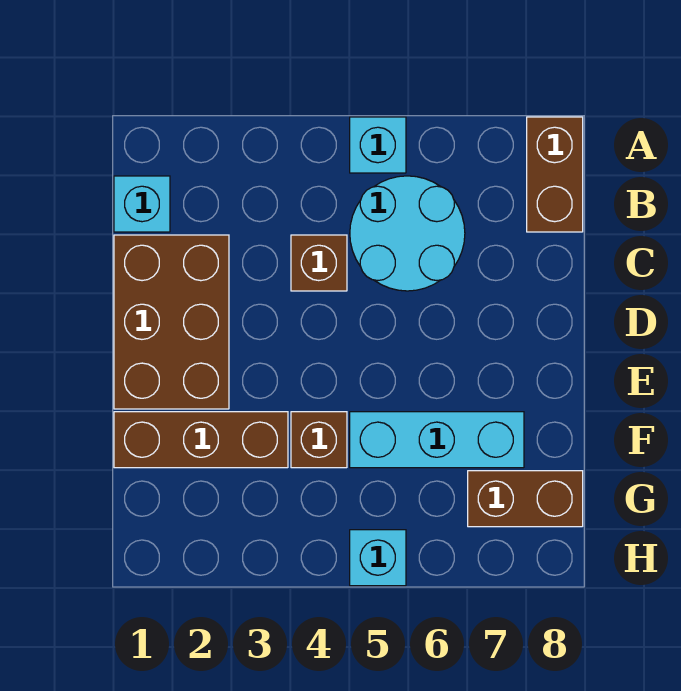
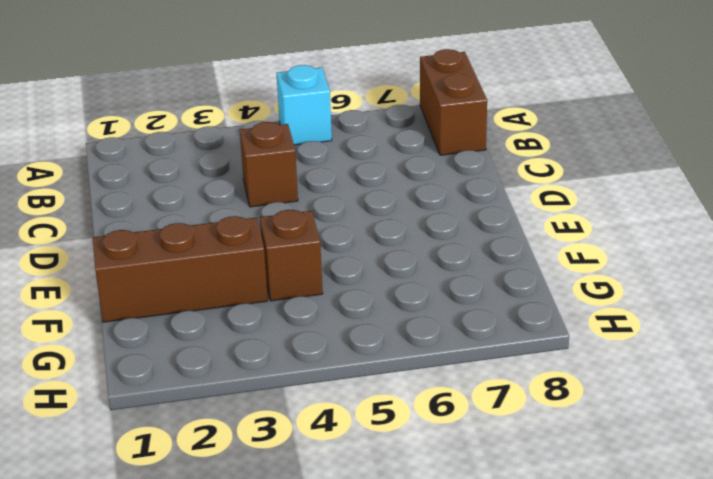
none -> cyan 1x1 brick [114,176,170,232]
none -> cyan 2x2 round brick [350,176,465,291]

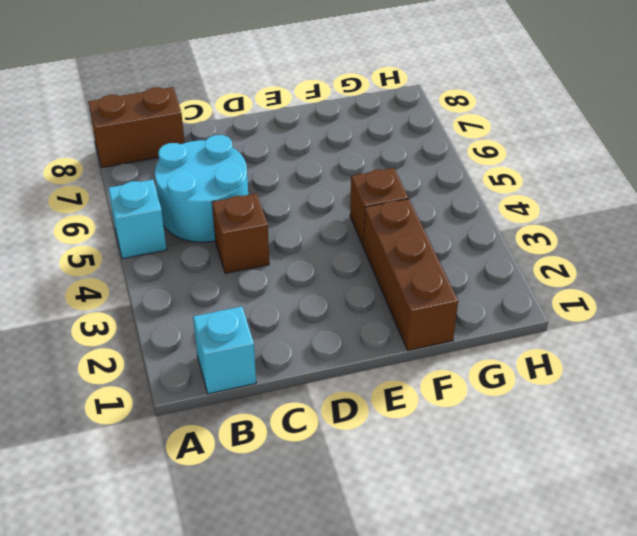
none -> brown 2x3 brick [114,235,229,409]
none -> cyan 1x3 brick [350,412,524,468]

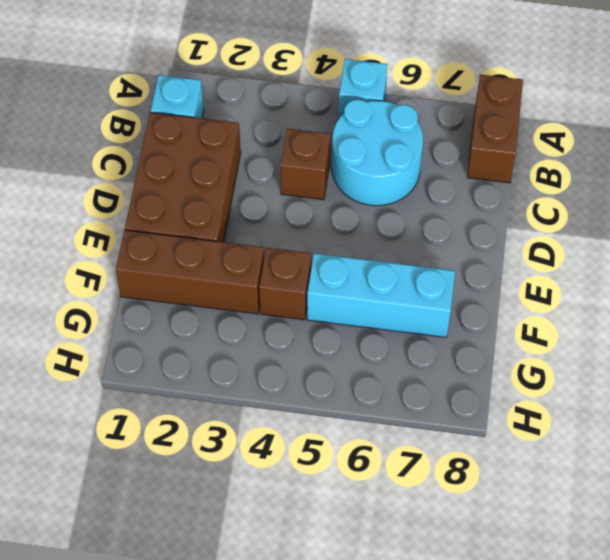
none -> brown 1x2 brick [468,471,583,527]
none -> cyan 1x1 brick [350,530,406,586]

